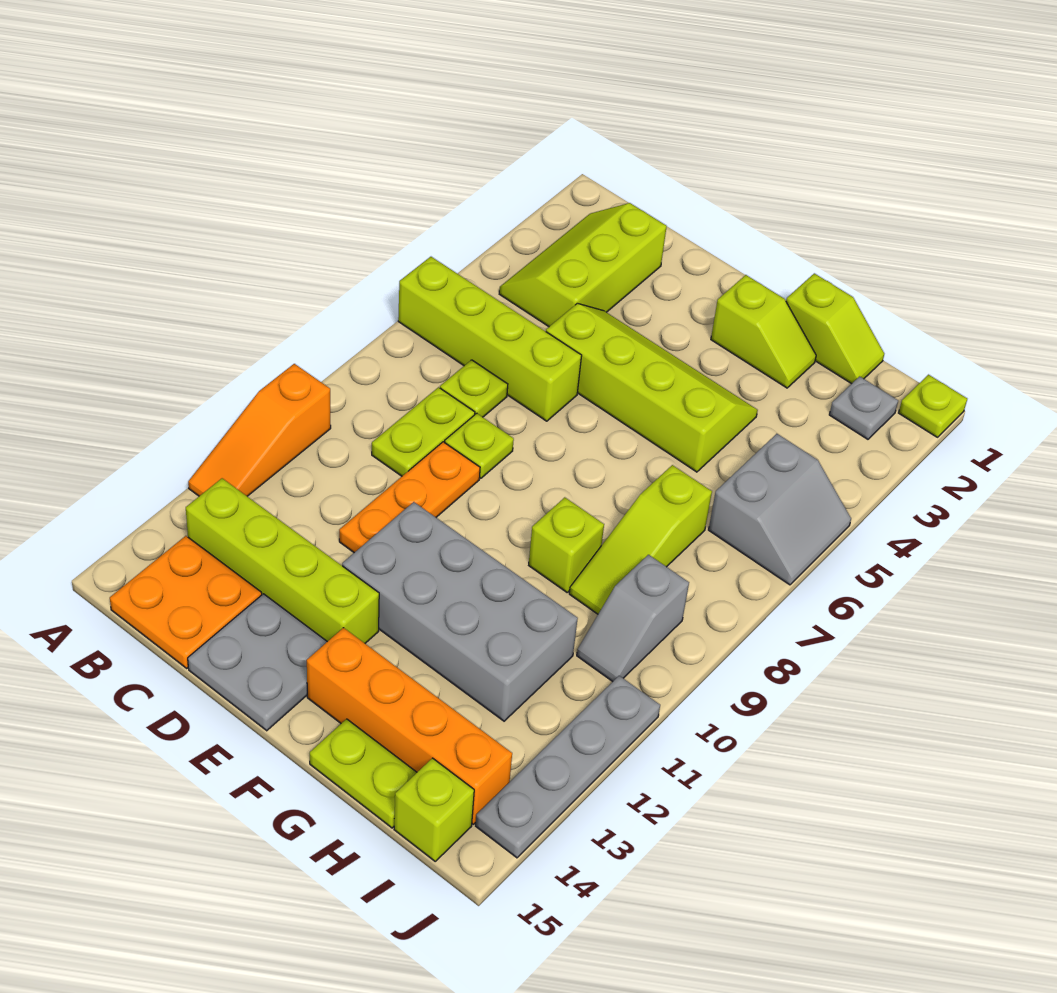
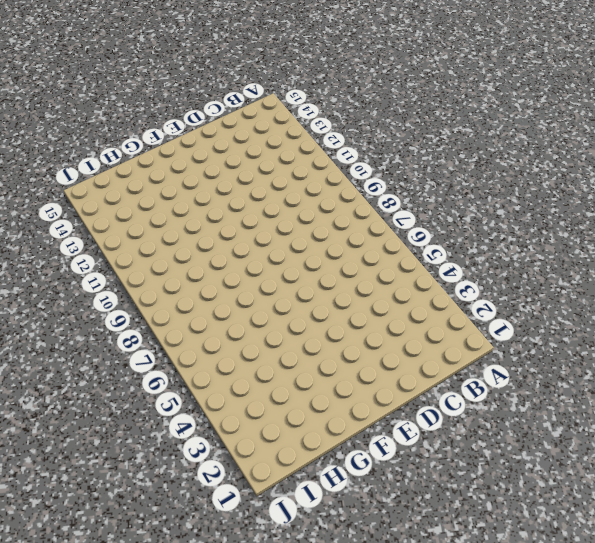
none -> lime 1x4 brick [398,257,582,421]
none -> orange 1x3 slope [188,364,331,496]
none -> lime 2x3 slope [499,203,667,327]

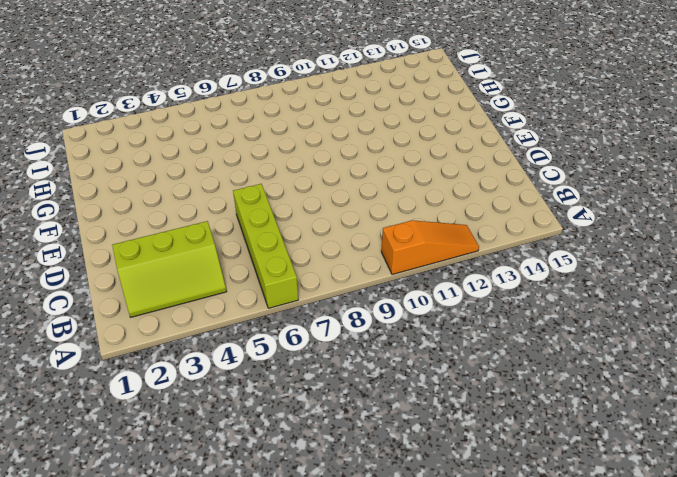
none -> lime 1x4 brick [186,478,379,643]
none -> orange 2x2 plate [110,536,262,668]
none -> lime 1x1 plate [440,360,508,417]

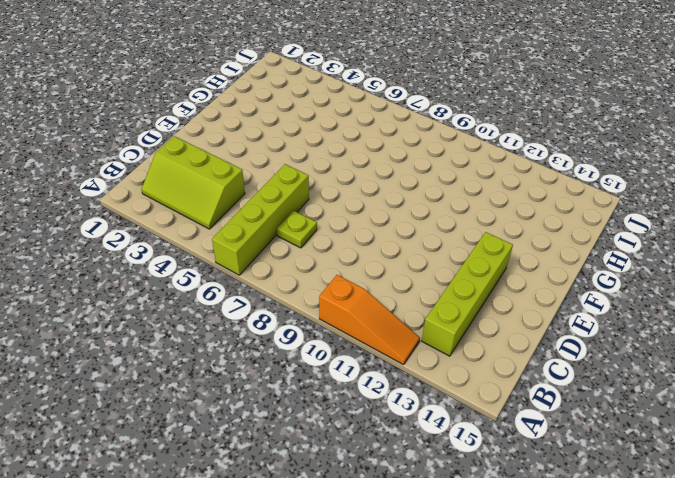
none -> orange 2x2 plate [110,536,262,668]
none -> lime 1x2 plate [372,387,475,476]
none -> lime 2x4 slope [546,304,758,472]

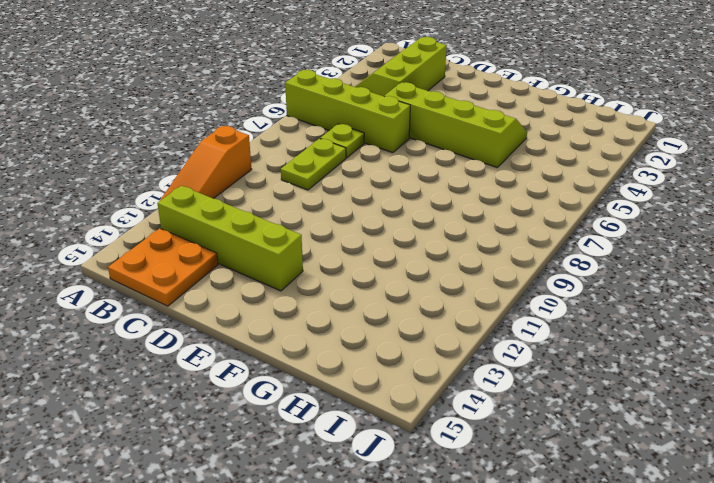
none -> lime 1x1 plate [445,413,514,478]
none -> orange 1x3 plate [339,442,480,553]
none -> grey 2x2 plate [188,594,327,731]

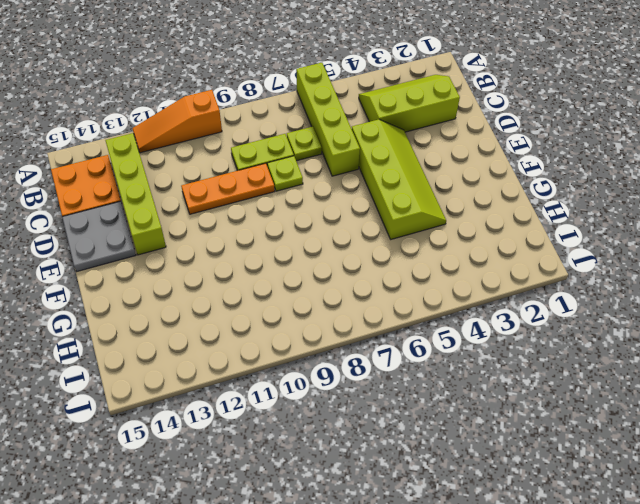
none -> grey 2x4 brick [342,502,578,721]
none -> lime 1x2 slope [711,275,816,388]
none -> orange 1x4 brick [307,628,512,824]

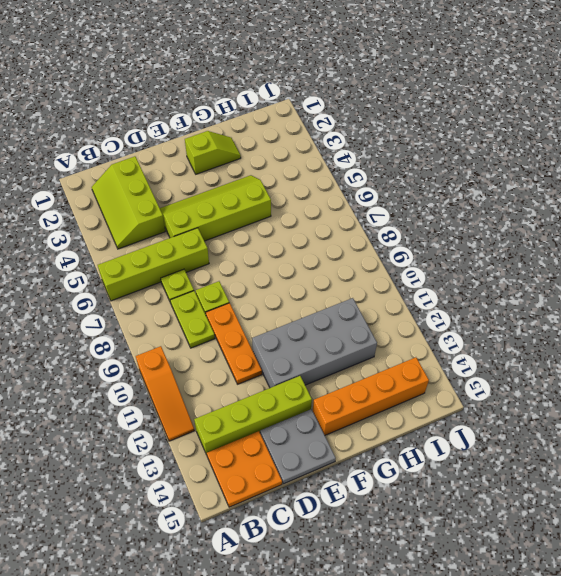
none -> lime 1x2 slope [786,273,884,384]
none -> lime 1x1 brick [529,497,604,592]
none -> lime 1x2 plate [310,719,417,828]

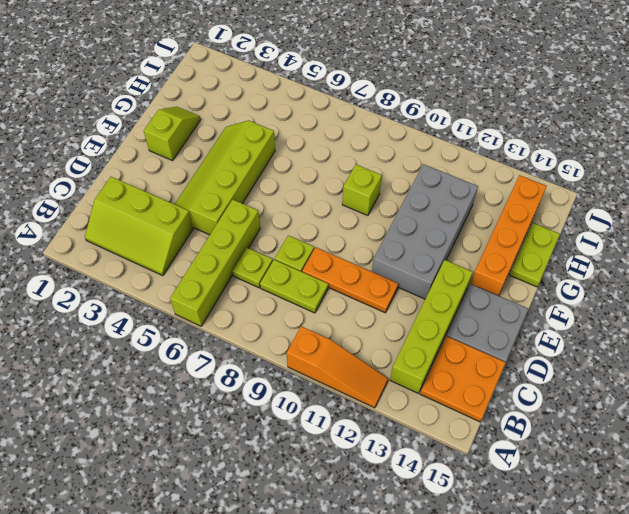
none -> lime 1x2 slope [786,273,884,384]
none -> lime 1x3 slope [569,465,712,614]
none -> grey 1x1 plate [829,376,898,439]

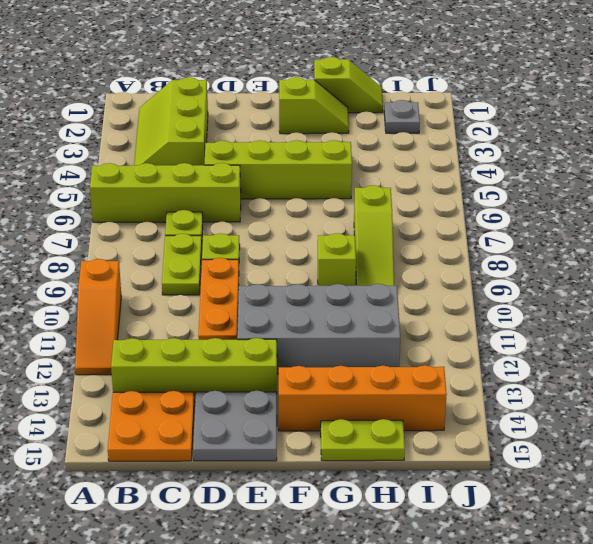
none -> grey 2x2 slope [709,434,851,585]
none -> grey 1x2 slope [577,555,689,682]
none -> lime 1x1 brick [394,758,474,861]

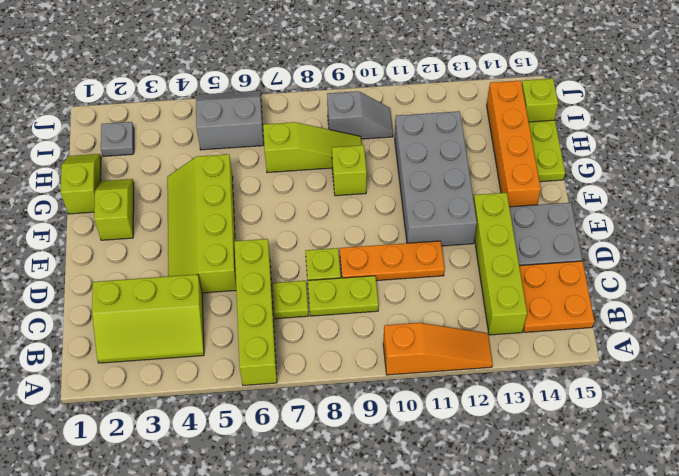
none -> lime 1x1 plate [899,375,967,437]
none -> grey 1x4 plate [476,676,660,858]

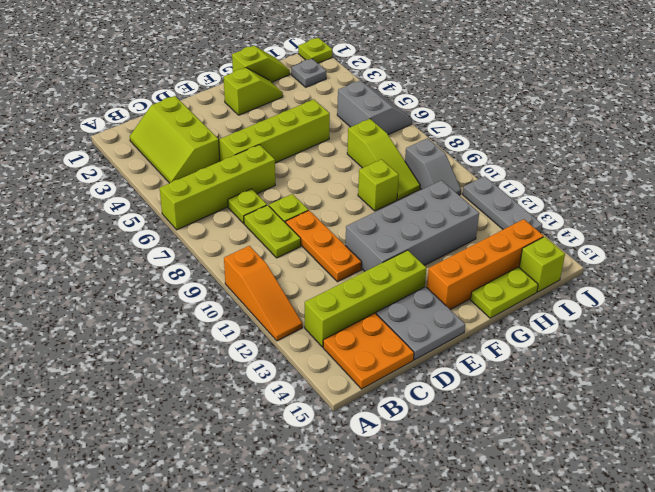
grey 1x3 plate [463,176,542,233] -> grey 1x4 plate [476,676,660,858]

